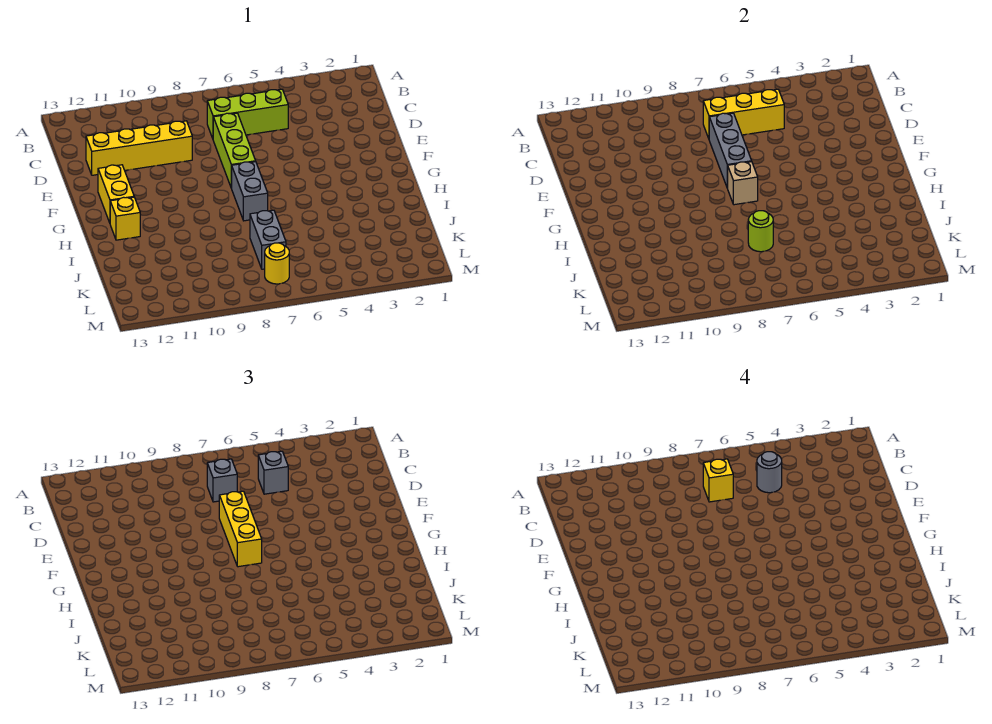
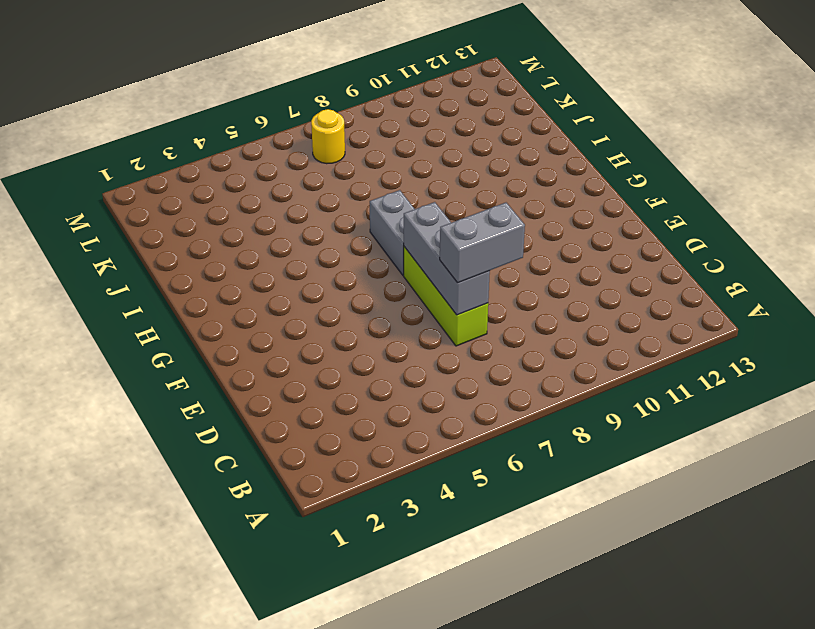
grey 1x2 brick [440,203,525,283] -> grey 1x2 brick turned to [250,210,286,269]
none -> lime 1x3 brick [207,89,288,138]
none -> yellow 1x4 brick [86,121,192,175]
none -> yellow 1x2 brick [98,165,134,223]

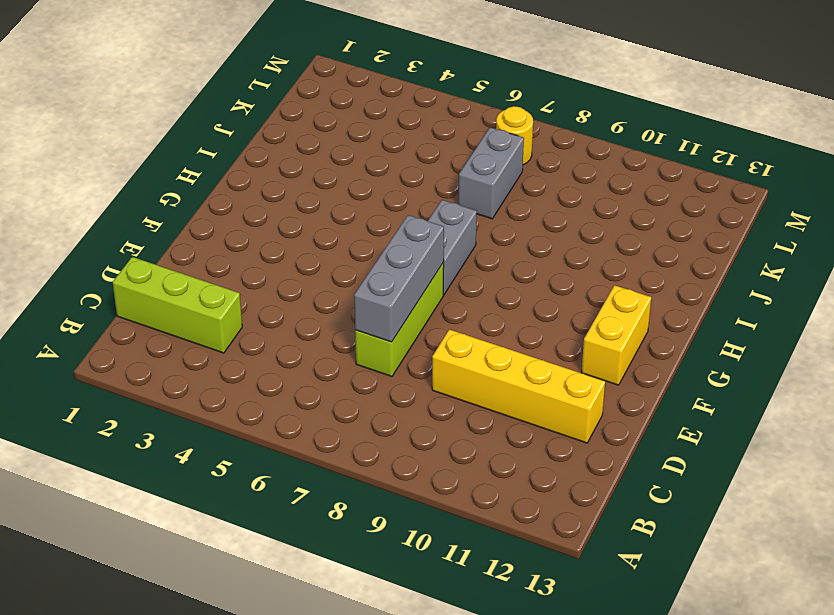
lime 1x3 brick [113,257,242,353] -> lime 1x3 brick moved to [207,89,288,138]
none -> yellow 1x1 brick [110,197,140,240]
none -> yellow 1x3 brick [703,89,784,138]
none -> tan 1x1 brick [728,162,758,205]

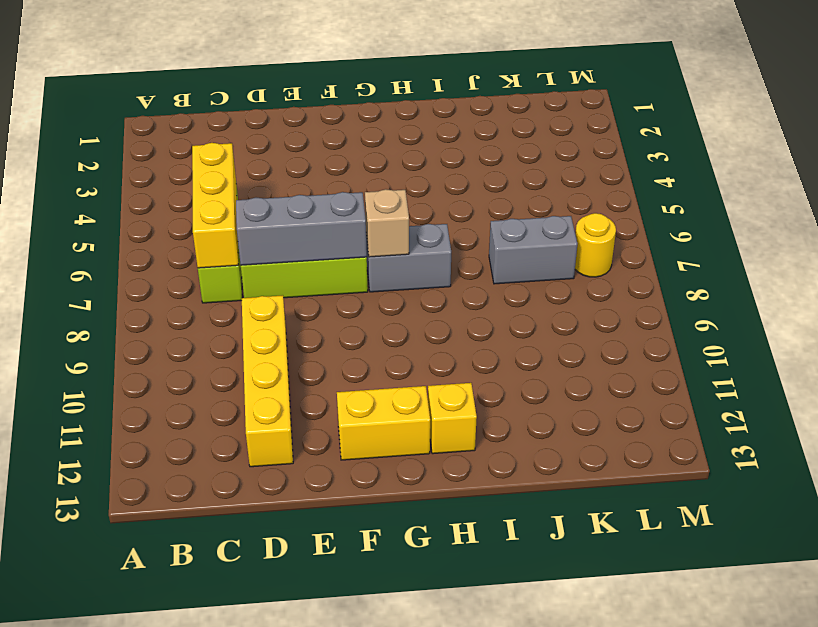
none -> lime 1x1 round brick [748,211,773,252]
none -> grey 1x1 brick [258,451,288,494]
none -> grey 1x1 brick [207,459,237,502]

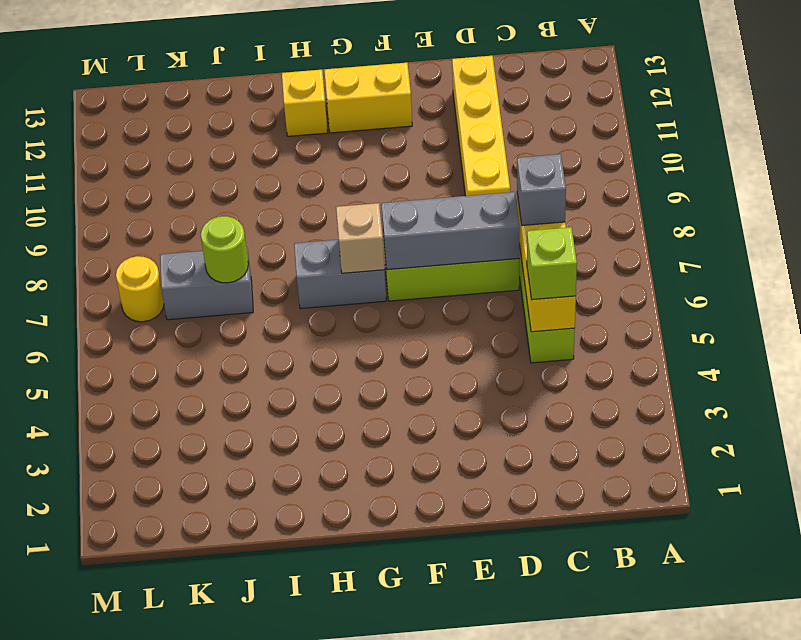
lime 1x1 brick [527,227,577,300] -> grey 1x1 brick [258,451,288,494]
none -> yellow 1x3 brick [219,491,262,567]
none -> grey 1x1 round brick [757,452,782,493]
none -> yellow 1x1 brick [703,459,733,502]

